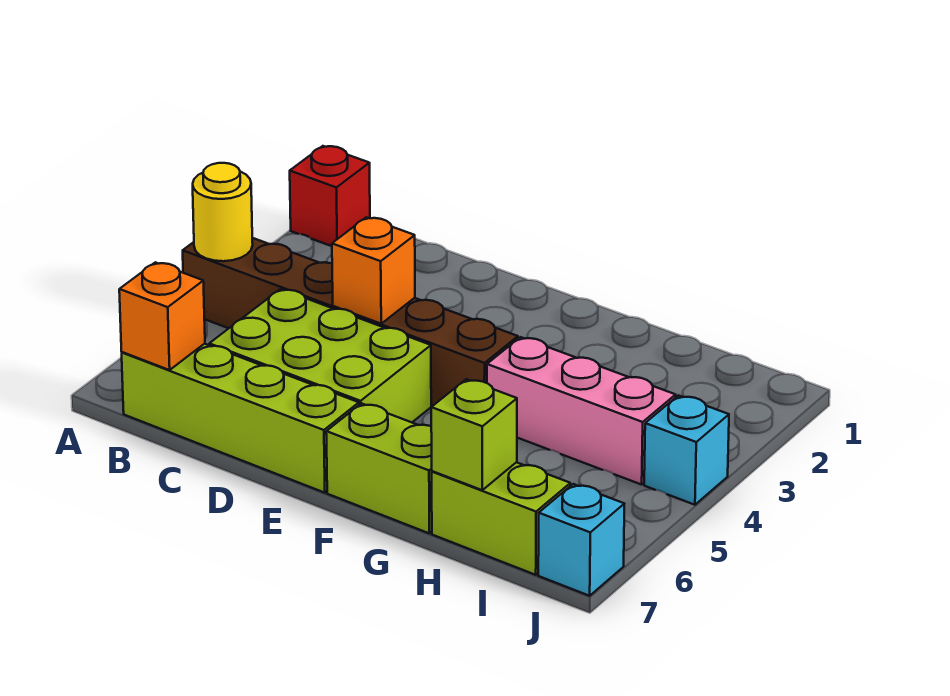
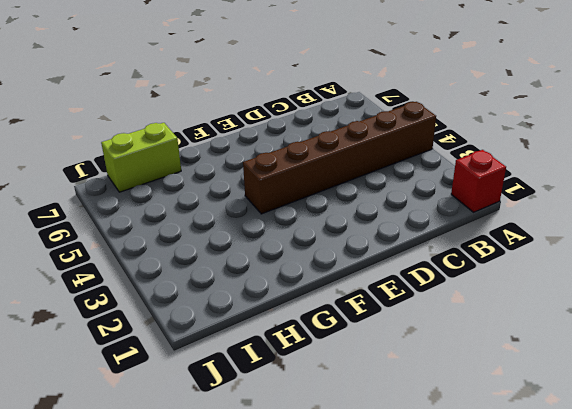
none -> lime 1x4 brick [122,344,359,493]
none -> lime 2x3 brick [209,289,431,422]
none -> lime 1x2 brick [326,403,432,533]

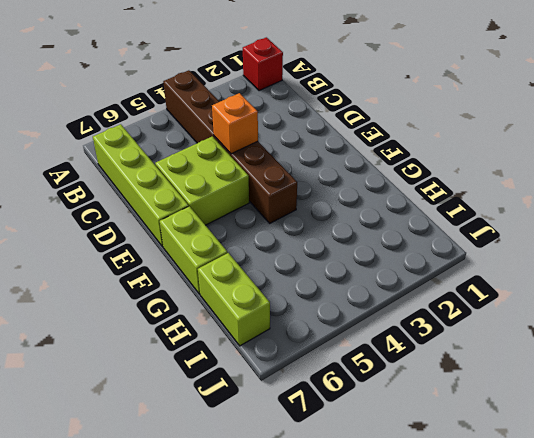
lime 2x2 brick [155,136,249,225] -> lime 2x3 brick [209,289,431,422]
none -> pink 1x3 brick [487,337,676,485]
none -> cyan 1x1 brick [644,395,729,505]
none -> cyan 1x1 brick [538,484,624,596]

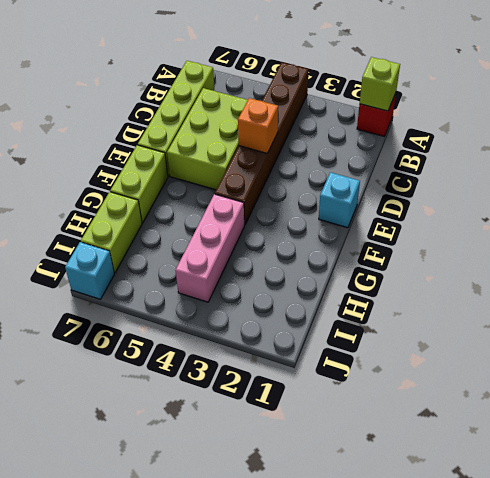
lime 1x1 brick [360,57,400,111] -> lime 1x1 brick moved to [431,379,517,490]
cyan 1x1 brick [319,172,360,228] -> cyan 1x1 brick moved to [644,395,729,505]
none -> yellow 1x1 round brick [193,163,253,261]
none -> orange 1x1 brick [119,262,205,370]

